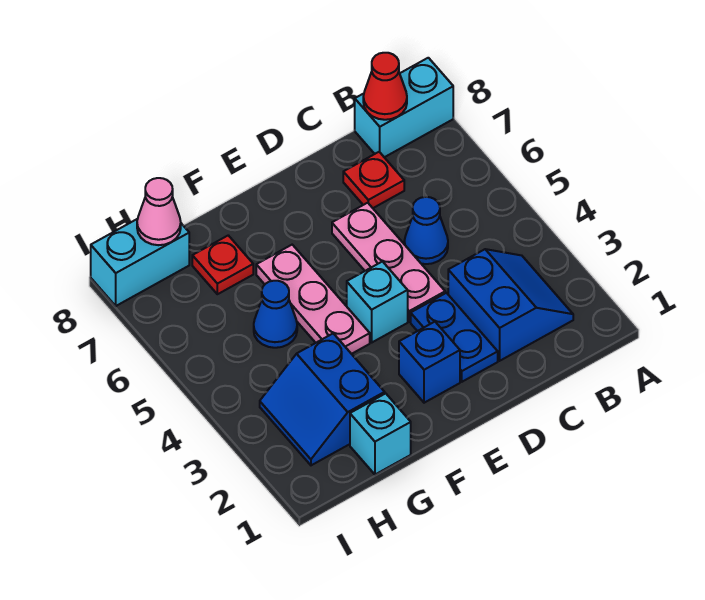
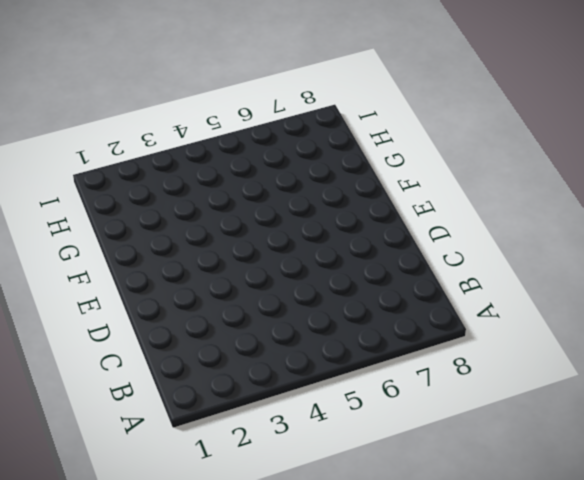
none -> cyan 1x2 brick [355,58,453,157]
none -> blue 2x2 slope [448,249,573,361]
none -> blue 1x1 cone [404,197,448,264]

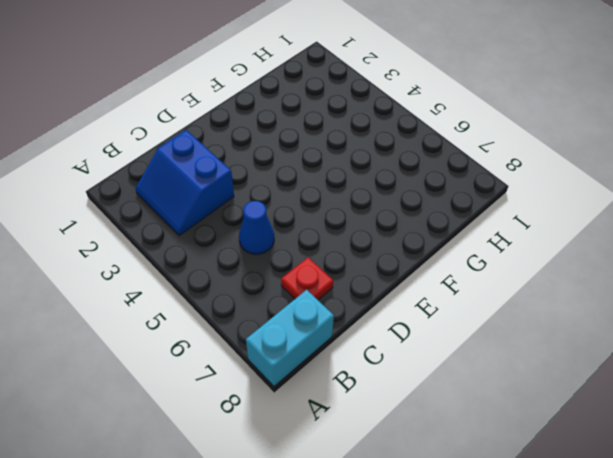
none -> blue 1x2 plate [411,293,498,382]
none -> pink 1x3 plate [332,203,445,322]
none -> blue 1x1 brick [399,322,460,403]

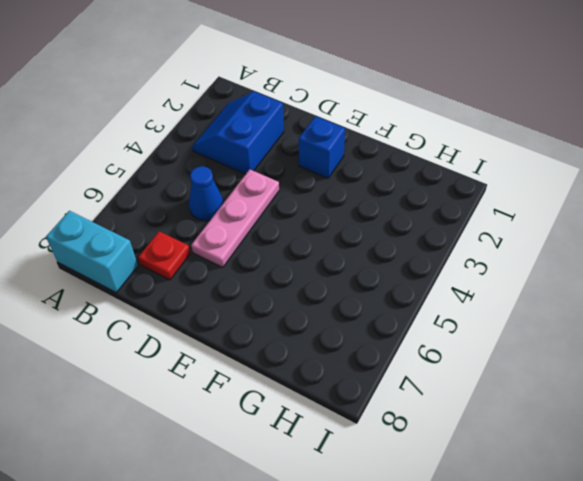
none -> blue 1x2 plate [411,293,498,382]
none -> cyan 1x1 brick [347,262,408,342]
none -> pink 1x3 plate [256,245,370,354]

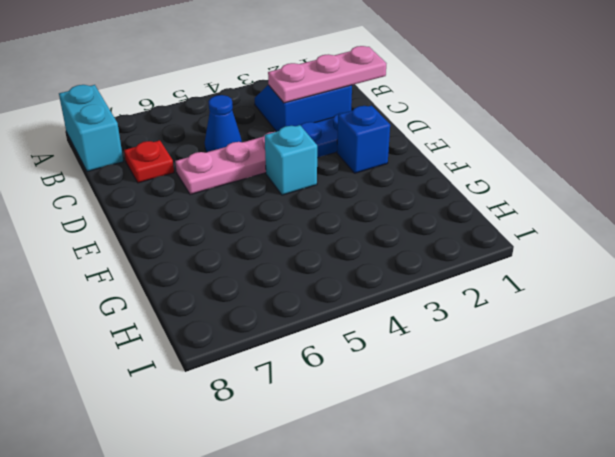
pink 1x3 plate [268,46,386,103] -> pink 1x3 plate moved to [256,245,370,354]
none -> cyan 1x1 brick [350,394,411,475]
none -> blue 2x2 slope [260,333,385,465]
none -> blue 1x1 cone [254,281,297,348]

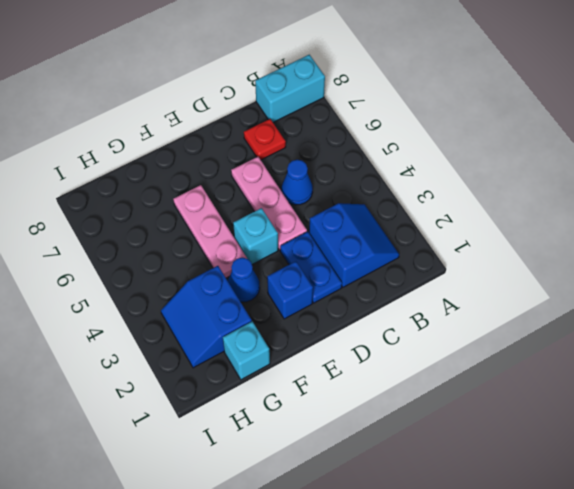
blue 1x1 cone [228,258,260,302] -> blue 1x1 cone moved to [254,281,297,348]
none -> red 1x1 plate [192,235,253,294]
none -> cyan 1x2 brick [91,219,189,306]
none -> red 1x1 cone [363,53,407,120]

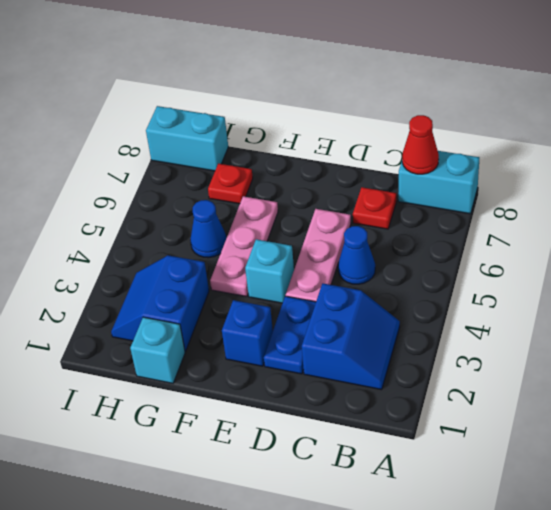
none -> pink 1x1 cone [137,178,181,245]

